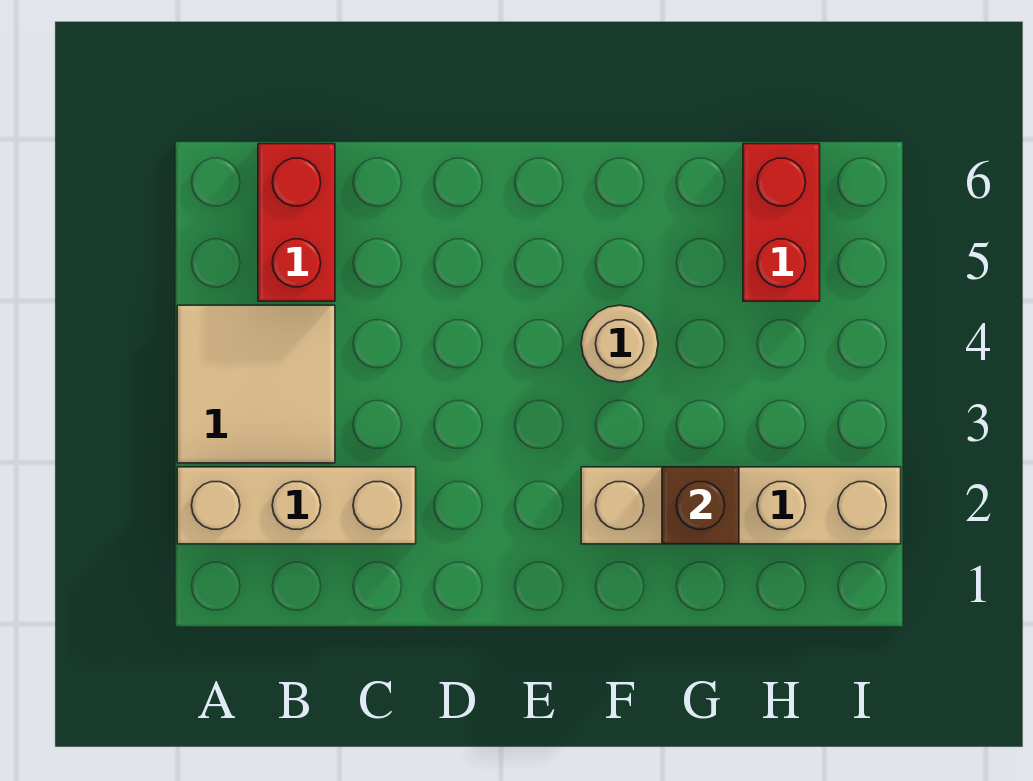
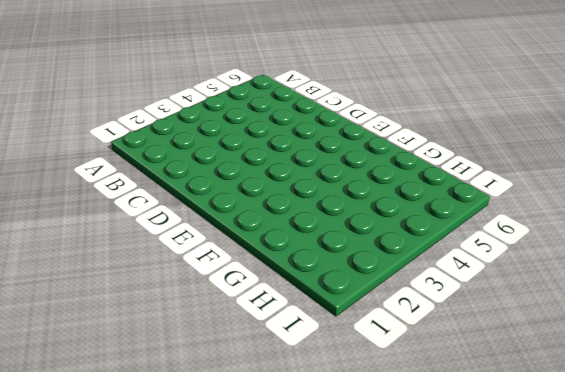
none -> tan 1x3 brick [177,467,416,544]
none -> tan 2x2 tile [177,305,335,463]

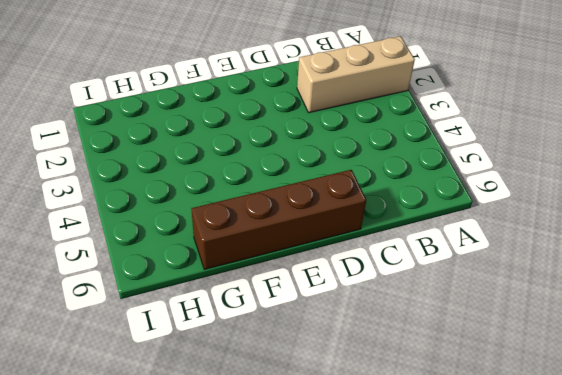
brown 1x4 brick [191,170,366,269] -> none
none -> tan 2x2 tile [177,305,335,463]
none -> red 1x2 brick [258,144,335,301]

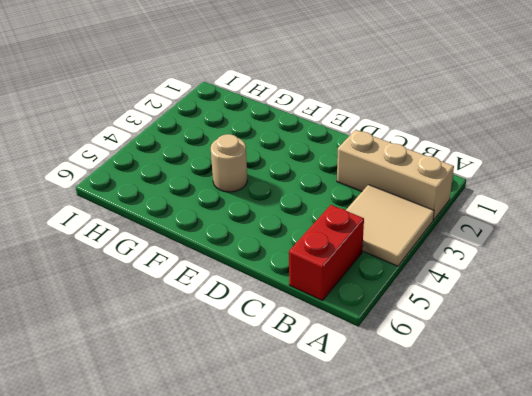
none -> tan 1x4 brick [581,467,901,544]
none -> red 1x2 brick [743,144,820,301]

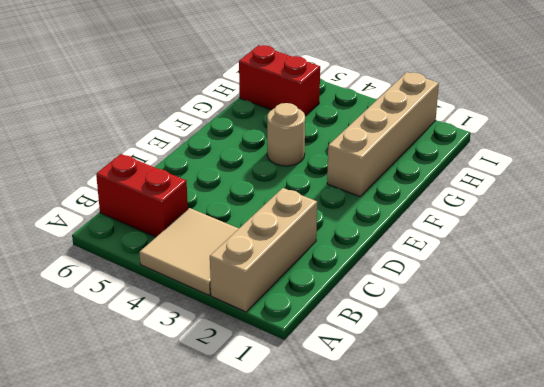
none -> brown 1x1 brick [662,467,739,544]

